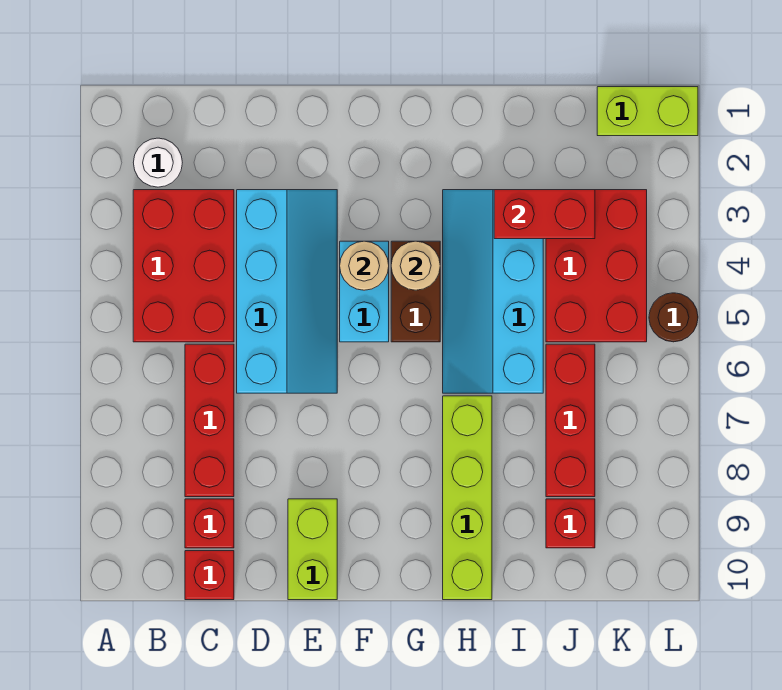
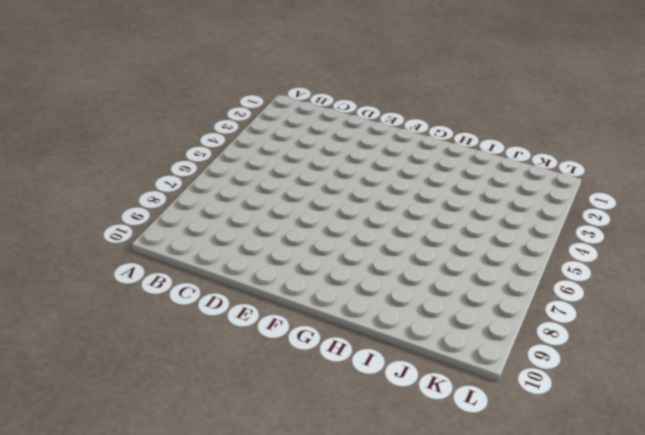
none -> white 1x1 round brick [133,138,182,187]
none -> red 2x3 brick [133,190,234,342]
none -> red 1x3 brick [185,344,234,497]

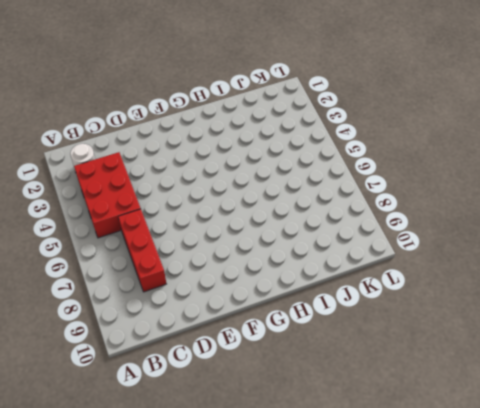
none -> red 1x1 brick [185,499,234,548]
none -> red 1x1 brick [185,551,234,600]
none -> cyan 2x4 slope [237,190,337,393]

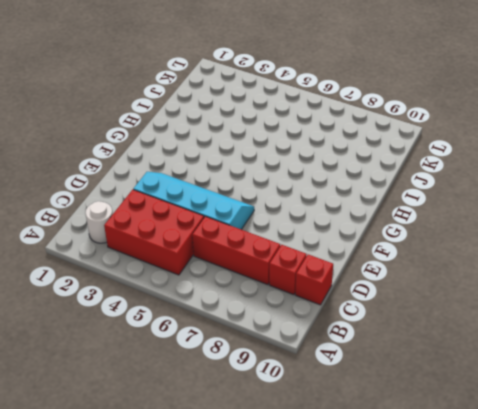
none -> lime 1x2 brick [288,499,337,600]
none -> cyan 1x2 brick [340,241,389,342]
none -> brown 1x2 brick [391,241,440,342]

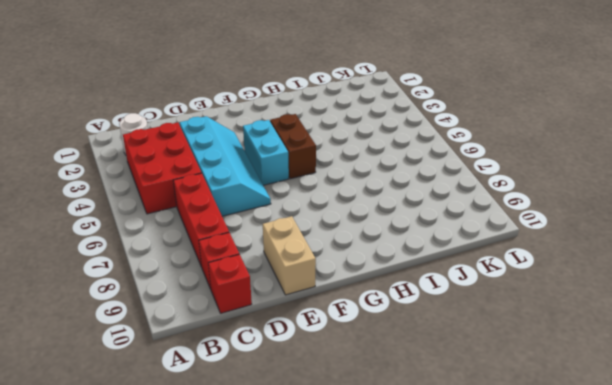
tan 1x2 brick [263,216,316,295] -> lime 1x2 brick [288,499,337,600]
none -> cyan 2x4 slope [443,190,543,393]
none -> lime 1x4 brick [443,396,492,600]
none -> red 2x3 brick [546,190,647,342]

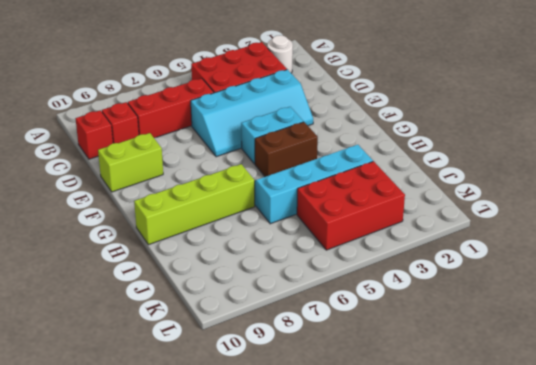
none -> red 1x3 brick [546,344,595,497]
none -> red 1x1 brick [546,499,595,548]
none -> lime 1x2 brick [597,87,698,136]

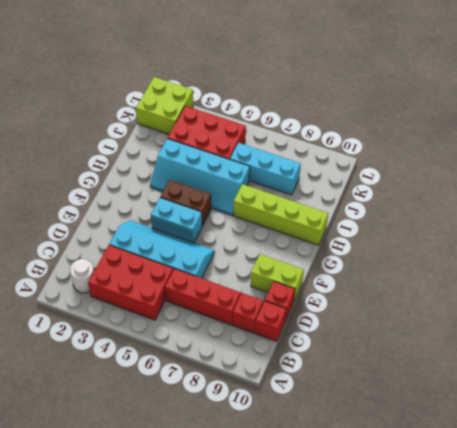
red 1x1 brick [265,281,295,321] -> red 1x1 brick moved to [546,499,595,548]
cyan 1x3 brick [230,143,301,195] -> red 1x3 brick [546,344,595,497]
lime 2x2 brick [136,77,193,134] -> lime 1x2 brick [597,87,698,136]
none -> brown 1x1 round brick [649,293,698,342]
none -> tan 1x1 round brick [340,241,389,290]
none -> tan 1x1 round brick [391,241,440,290]

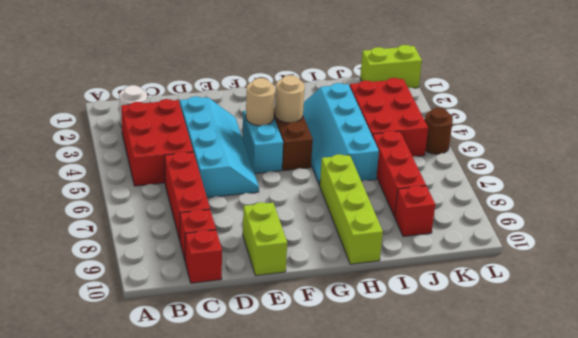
none -> red 1x2 brick [494,190,595,239]

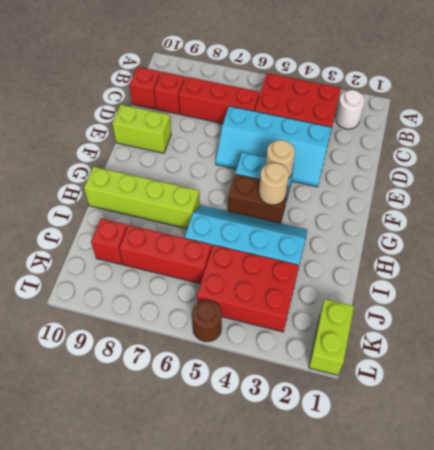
none -> red 1x2 brick [494,190,595,239]

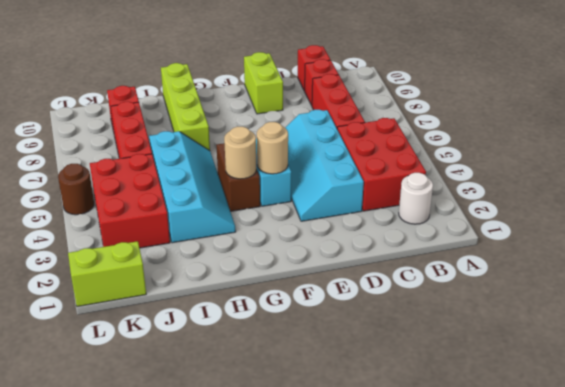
none -> red 1x2 brick [494,190,595,239]

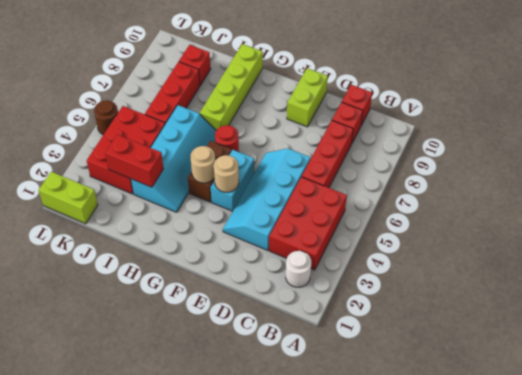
red 1x1 round brick [215,125,239,152] -> none

